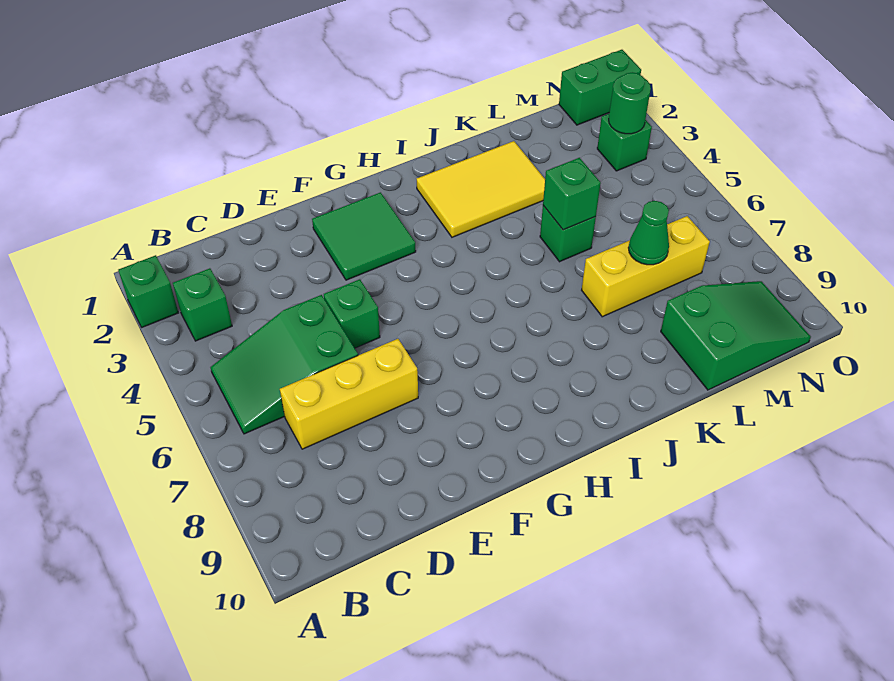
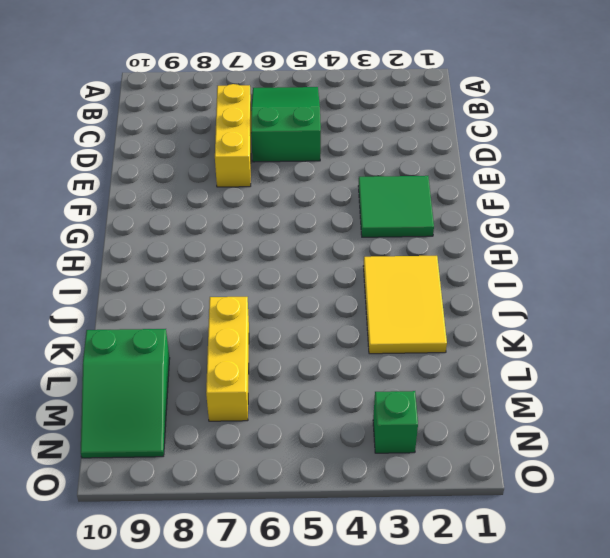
none -> green 1x1 brick [118,255,178,327]
none -> green 1x1 brick [173,268,232,341]
none -> green 1x1 brick [324,279,380,348]

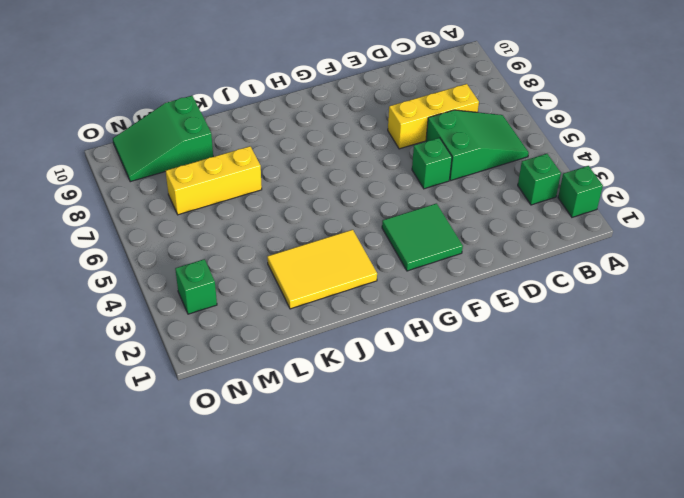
none -> green 1x1 brick [540,206,596,262]
none -> green 1x2 brick [559,50,641,125]
none -> green 1x1 brick [543,158,601,230]

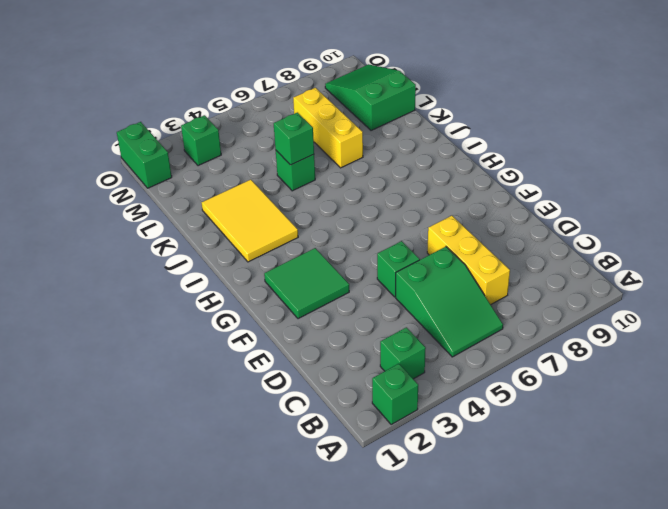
none -> green 1x1 cone [628,201,669,265]
none -> green 1x1 round brick [609,72,651,134]

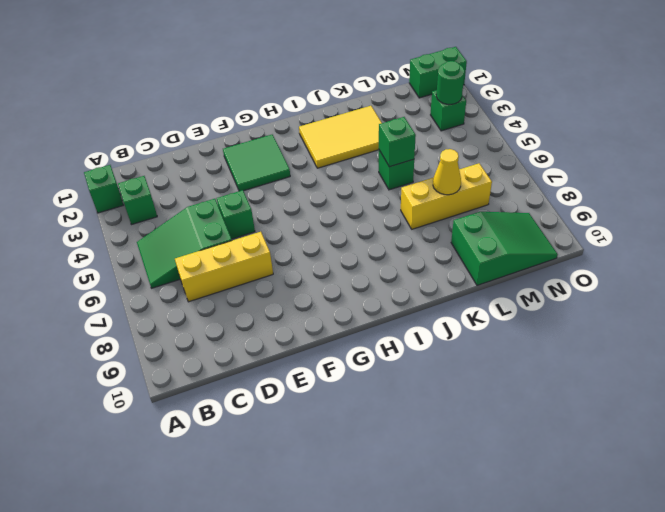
yellow 1x1 cone [433,149,461,195] -> green 1x1 cone [628,201,669,265]

